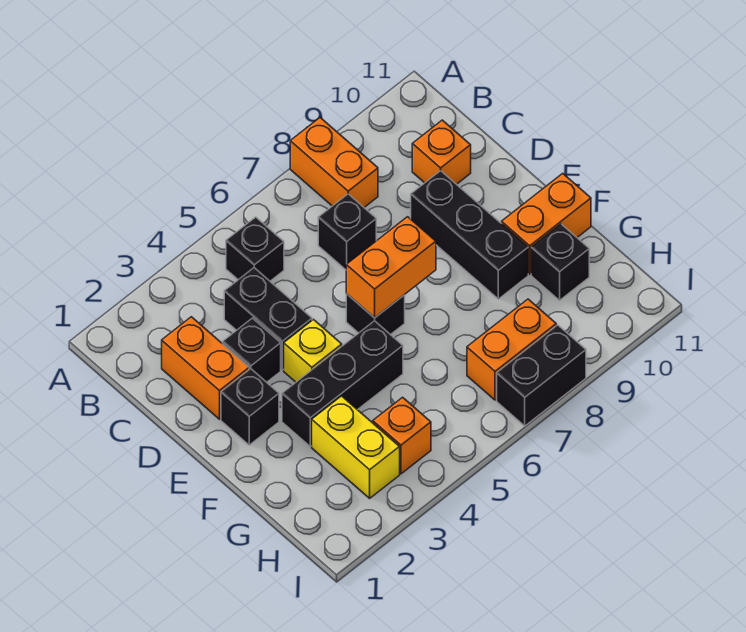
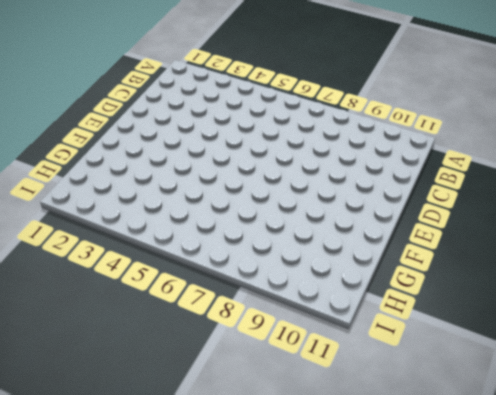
none -> orange 1x2 brick [290,118,378,207]
none -> black 1x1 brick [226,217,284,281]
none -> orange 1x2 brick [162,317,249,419]

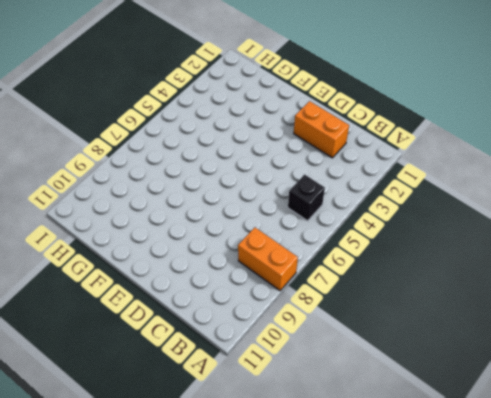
none -> black 1x2 brick [224,268,312,370]
none -> black 1x1 brick [318,194,376,270]
none -> orange 1x1 brick [412,120,471,184]

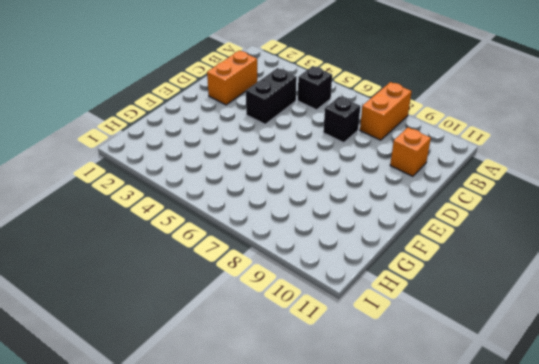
none -> black 1x1 brick [223,318,281,382]
none -> black 1x3 brick [411,171,528,299]
none -> black 1x1 brick [221,369,279,445]

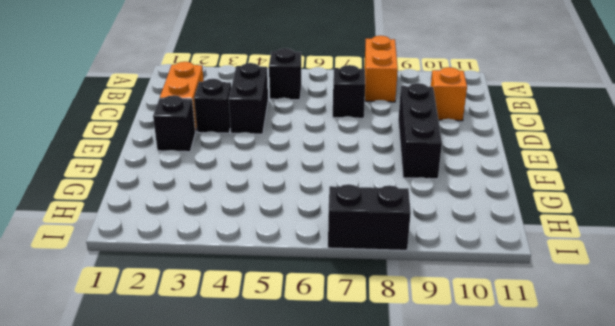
none -> yellow 1x1 brick [284,320,342,382]
none -> black 1x1 brick [346,294,405,335]
none -> black 1x3 brick [282,321,403,446]

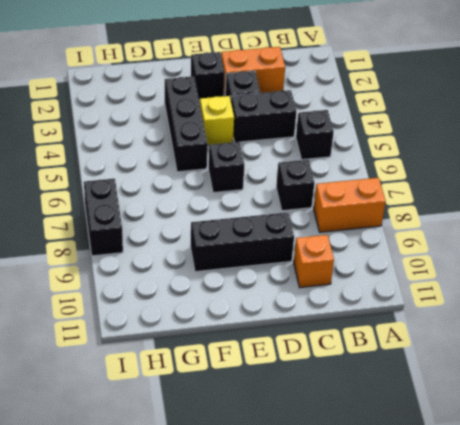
none -> orange 1x2 brick [502,173,591,274]
none -> yellow 1x2 brick [312,396,400,498]
none -> black 1x1 brick [531,224,589,300]

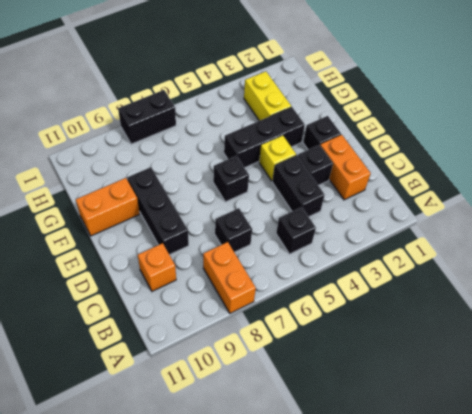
none -> black 1x1 brick [531,224,589,300]
none -> orange 1x1 brick [373,397,431,474]
none -> orange 1x2 brick [467,299,556,400]

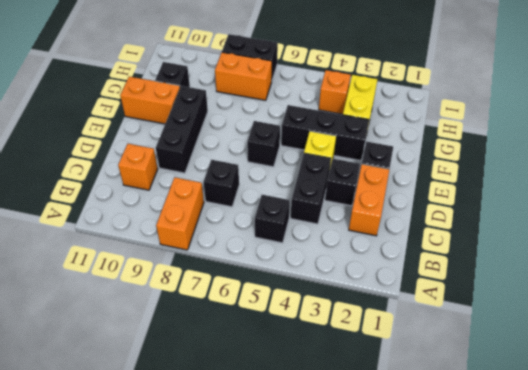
none -> orange 1x2 brick [346,217,436,318]

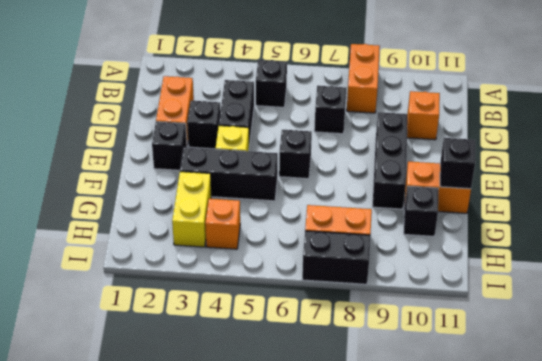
black 1x1 brick [440,138,475,189] -> none
none -> orange 1x2 brick [346,217,436,318]

